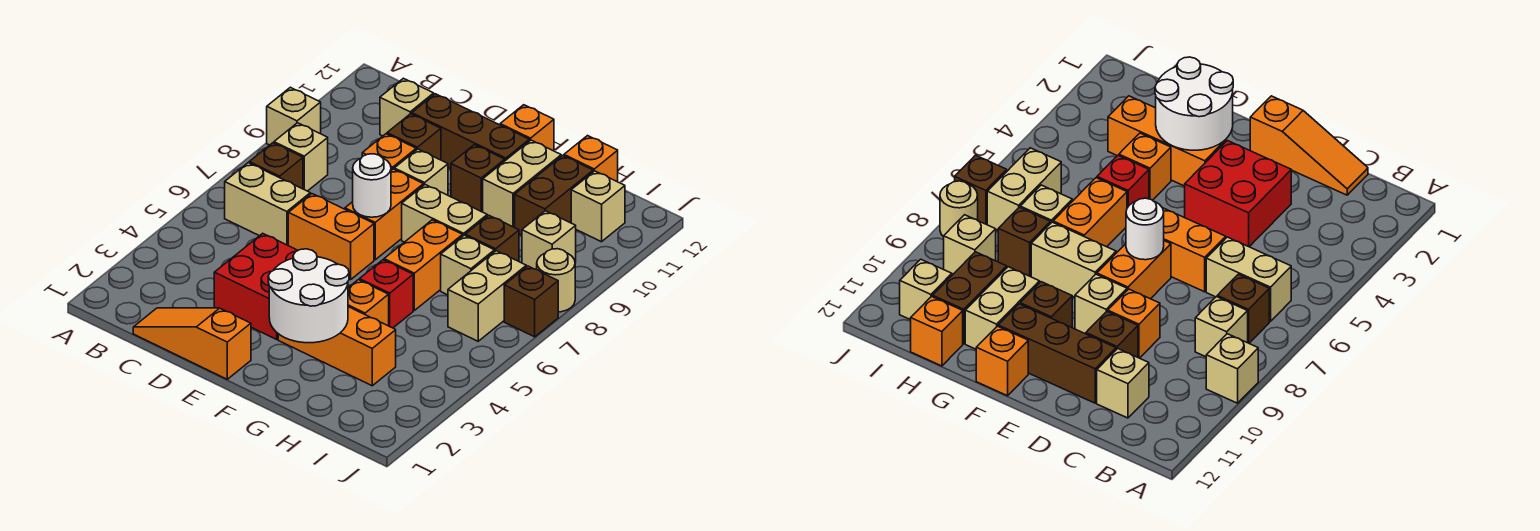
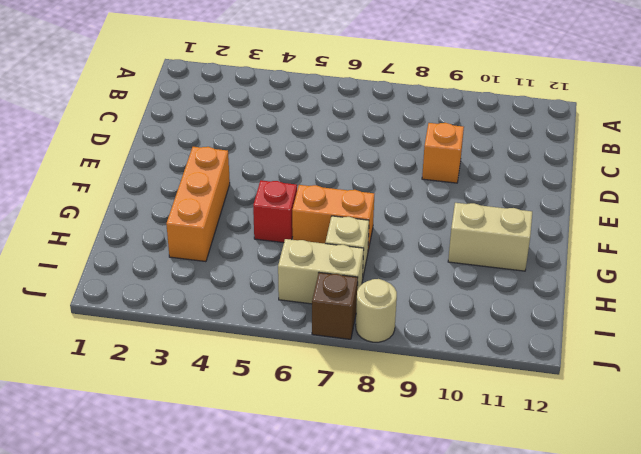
none -> tan 1x1 brick [267,87,321,145]
none -> tan 1x2 brick [225,163,310,245]
none -> brown 1x1 brick [249,143,303,189]
none -> tan 1x1 brick [274,123,328,191]

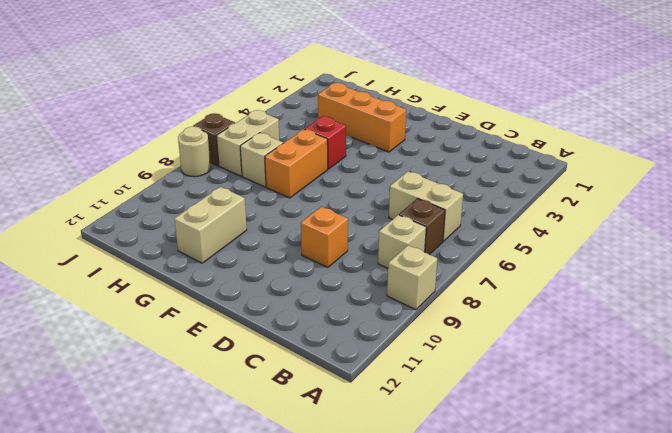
none -> orange 1x3 slope [133,308,251,379]
none -> tan 1x1 brick [380,78,434,136]
none -> red 2x2 brick [214,233,298,339]
none -> orange 1x2 brick [288,194,374,280]

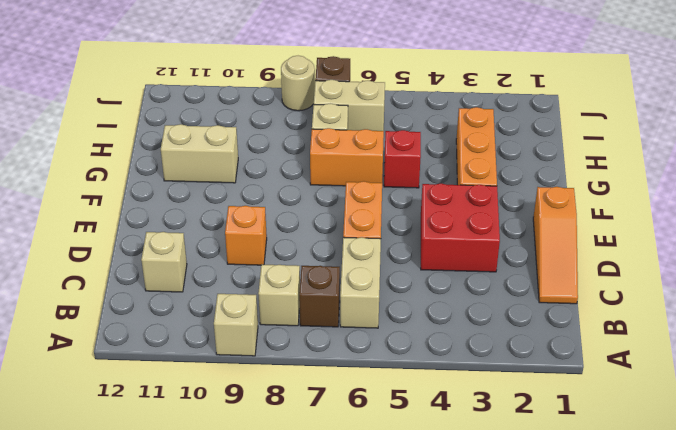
none -> brown 1x1 brick [387,114,441,160]
none -> brown 1x3 brick [412,94,529,169]
none -> orange 1x2 brick [345,169,423,260]
none -> tan 1x1 brick [394,149,448,195]

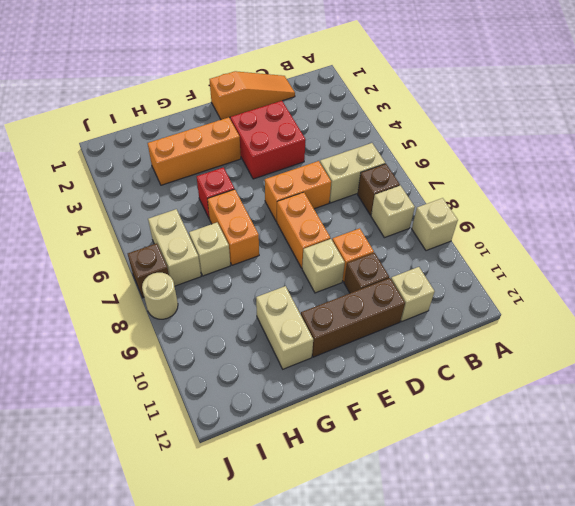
none -> tan 1x2 brick [402,185,487,242]
none -> brown 1x1 brick [451,145,505,212]
none -> orange 1x1 brick [500,105,554,151]
none -> orange 1x1 brick [348,280,389,326]

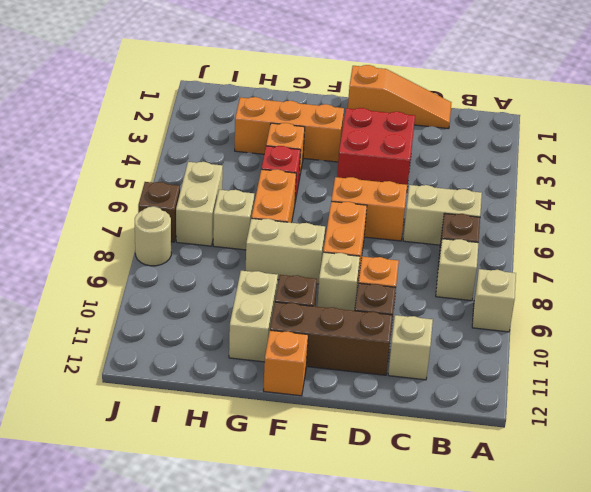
none -> brown 1x1 brick [465,215,519,261]
none -> brown 1x2 brick [515,156,593,235]
none -> orange 1x1 brick [564,136,618,182]
none -> tan 1x1 brick [522,211,576,270]

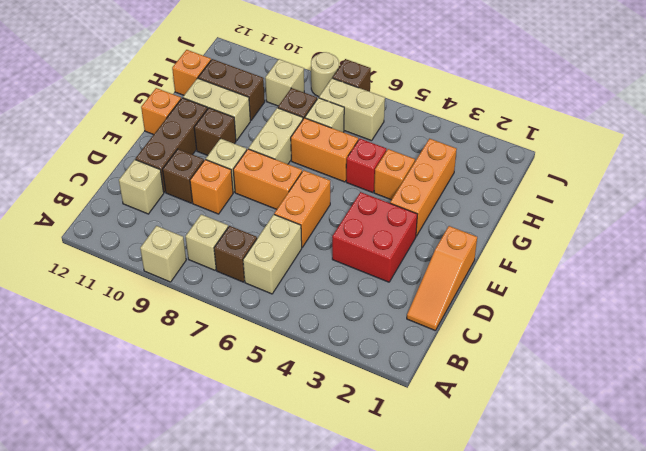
none -> tan 1x1 brick [571,171,625,242]
none -> white 1x1 round brick [353,154,391,217]
none -> white 2x2 round brick [268,249,349,343]

